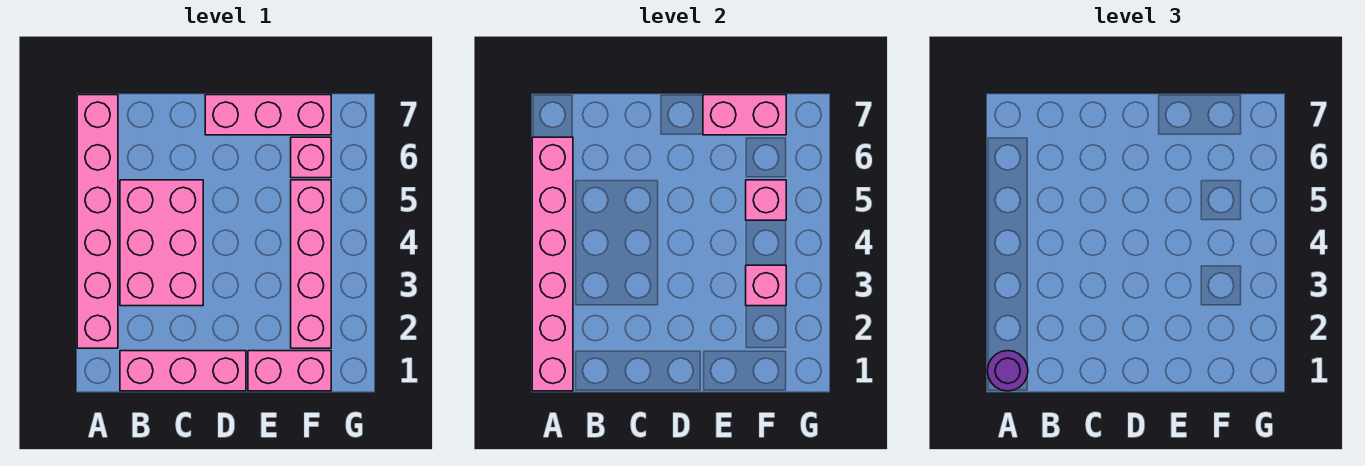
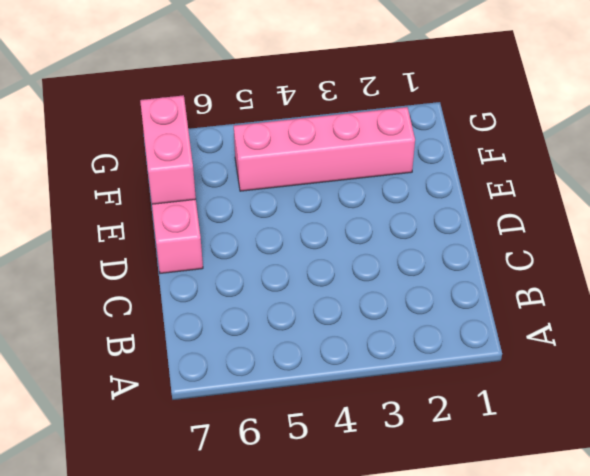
none -> pink 1x6 brick [77,95,118,348]
none -> pink 1x3 brick [120,351,246,391]
none -> pink 2x3 brick [120,180,203,306]

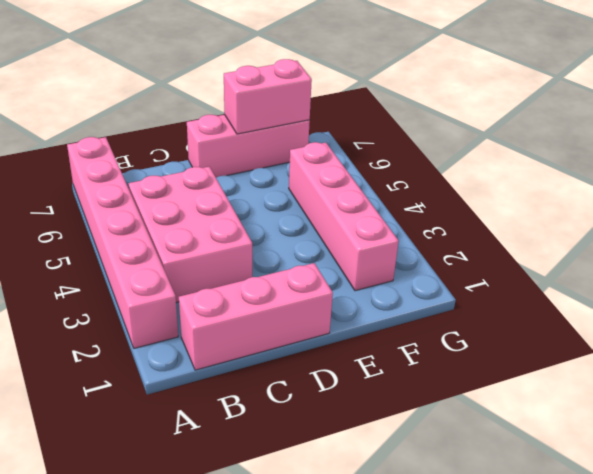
none -> pink 1x2 brick [248,351,331,391]
none -> pink 1x1 brick [291,137,331,178]
none -> pink 1x6 brick [532,137,573,391]

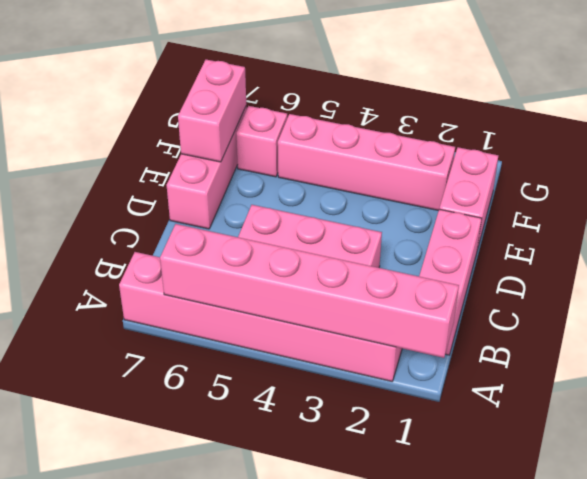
none -> pink 1x1 brick [746,265,786,306]
none -> pink 1x1 brick [746,180,786,220]
none -> purple 1x1 round brick [987,351,1028,391]

